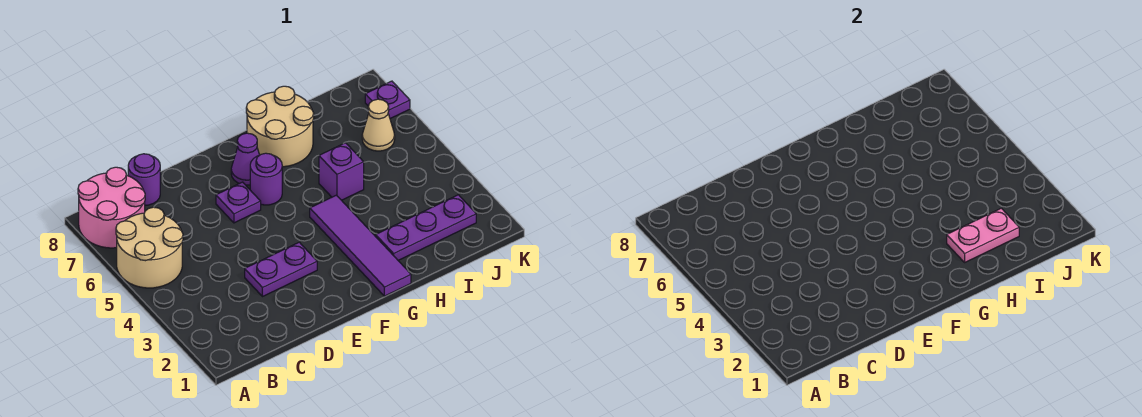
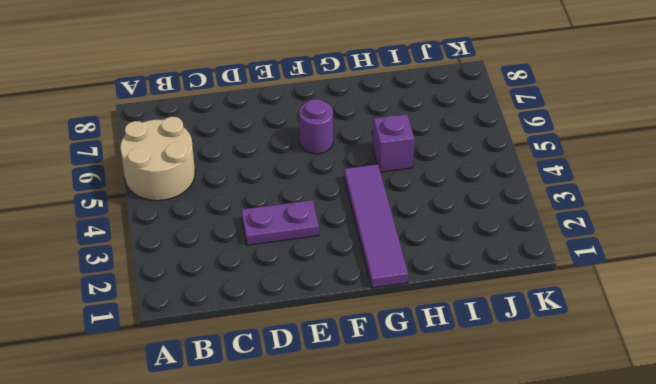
none -> pink 2x2 round brick [78,167,145,248]
none -> purple 1x1 round brick [128,154,160,205]
none -> purple 1x1 plate [216,182,261,223]

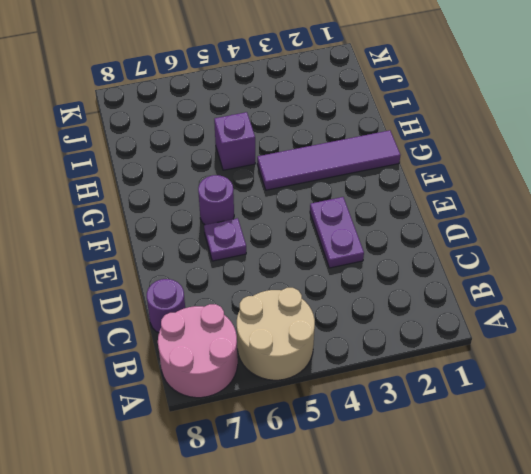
none -> purple 1x1 cone [231,133,259,185]
none -> tan 2x2 round brick [246,86,314,167]
none -> purple 1x3 plate [376,195,476,260]

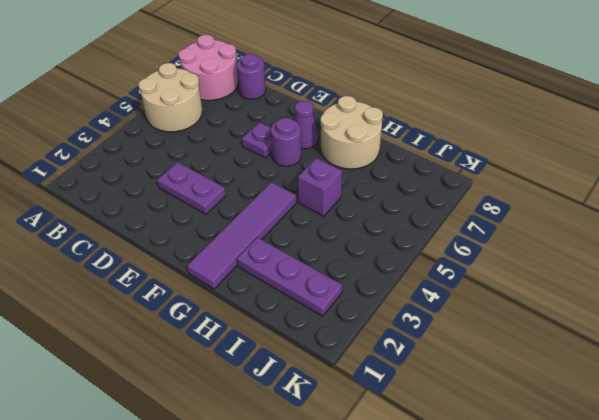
none -> tan 1x1 cone [362,99,395,151]
none -> purple 1x1 plate [365,81,410,119]
none -> pink 1x2 plate [947,208,1019,262]

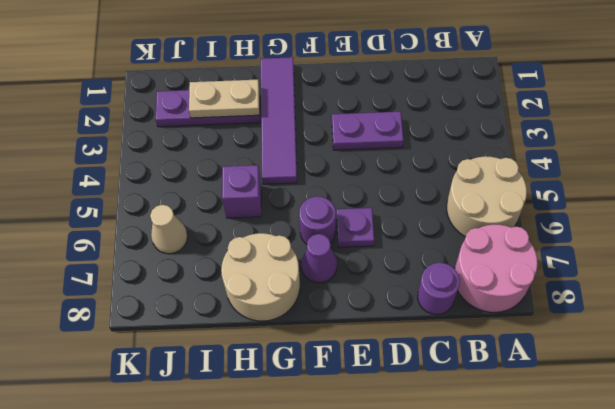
tan 1x2 plate [189,80,259,118] -> pink 1x2 plate [947,208,1019,262]
none -> purple 1x1 plate [365,81,410,119]

